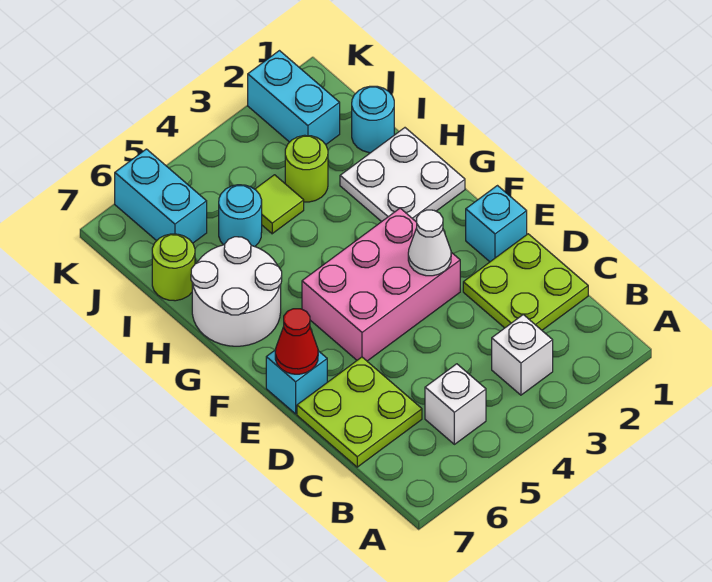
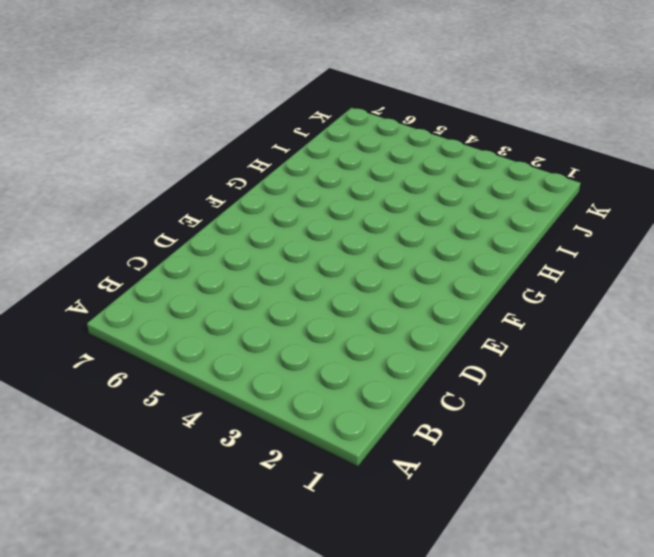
none -> white 1x1 brick [492,315,553,395]
none -> white 1x1 brick [425,364,486,444]
none -> lime 2x2 plate [463,234,588,330]

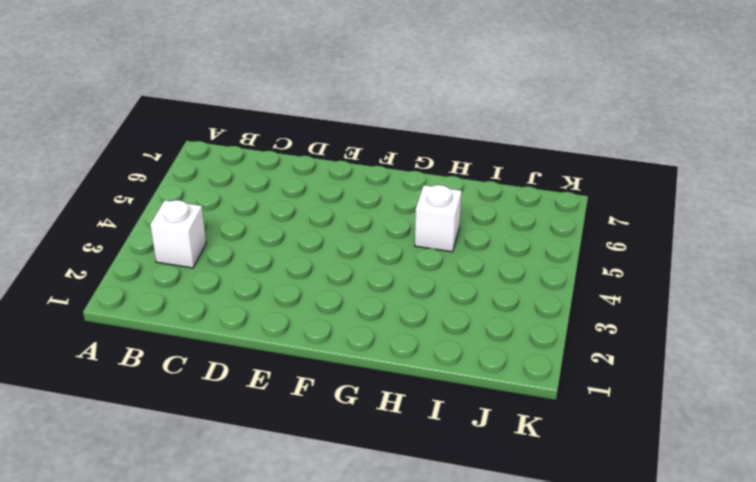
white 1x1 brick [415,185,462,252] -> white 1x1 brick moved to [425,364,486,444]
none -> lime 2x2 plate [463,234,588,330]
none -> lime 2x2 plate [297,357,422,467]
none -> cyan 1x1 brick [466,186,527,262]

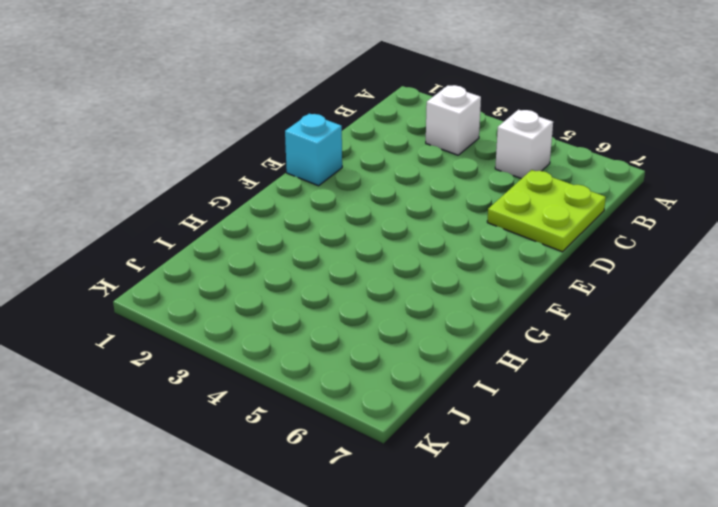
none -> lime 2x2 plate [463,234,588,330]
none -> pink 2x3 brick [302,208,460,361]
none -> cyan 1x1 brick [266,350,327,414]

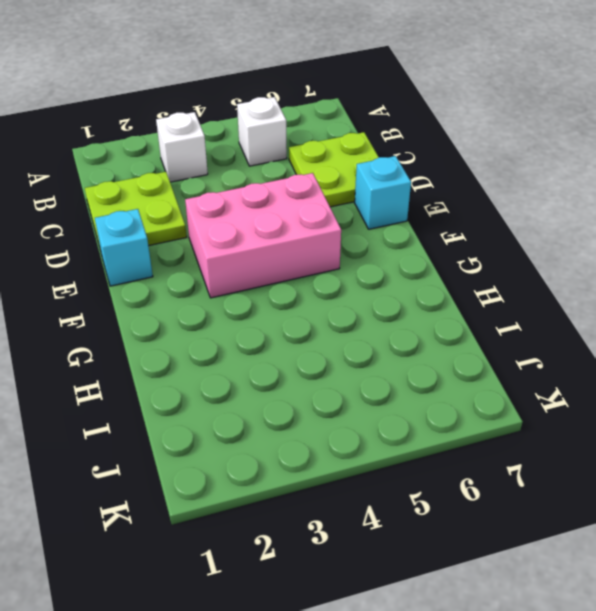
none -> white 2x2 plate [340,128,465,222]
none -> white 2x2 round brick [191,237,282,346]
none -> cyan 1x1 round brick [352,86,394,153]

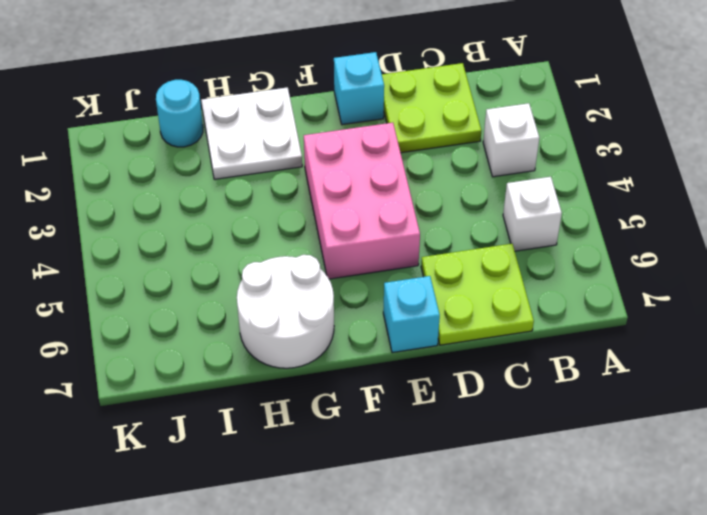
none -> lime 1x1 round brick [285,135,328,202]
none -> lime 1x1 tile [255,175,304,234]
none -> cyan 1x1 round brick [219,185,262,247]

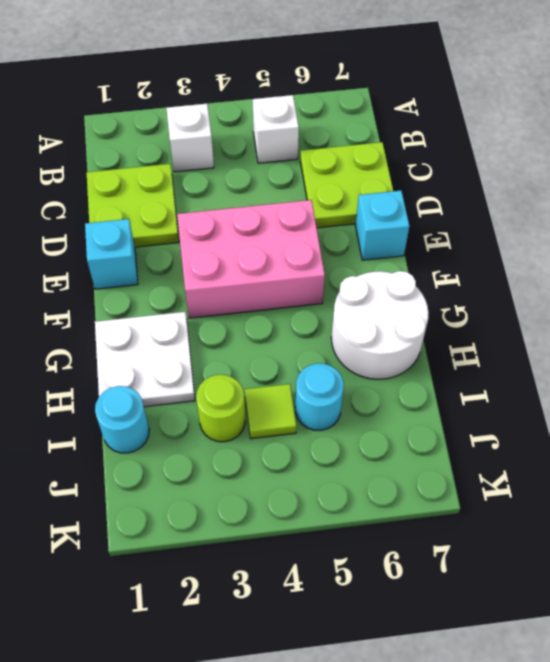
none -> lime 1x1 round brick [152,234,195,301]
none -> cyan 1x2 brick [248,51,340,145]
none -> cyan 1x2 brick [115,149,207,243]

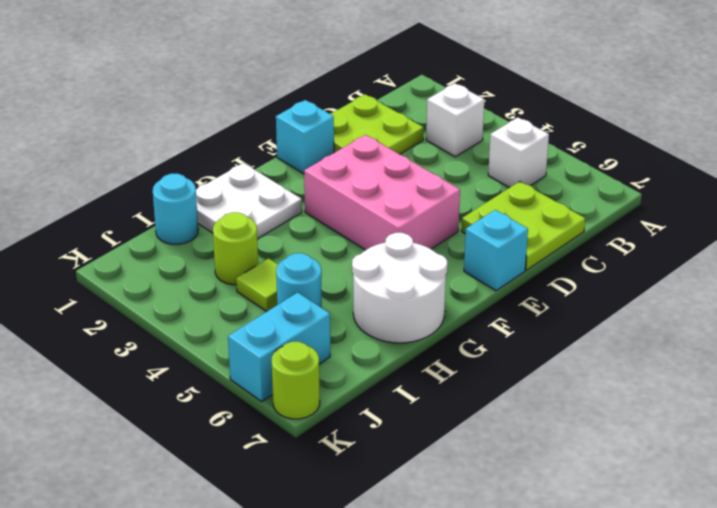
lime 1x1 round brick [272,342,320,419] -> lime 1x1 round brick moved to [152,234,195,301]
none -> cyan 1x2 brick [248,51,340,145]
none -> white 1x1 cone [408,210,451,276]
none -> red 1x1 cone [275,309,318,374]

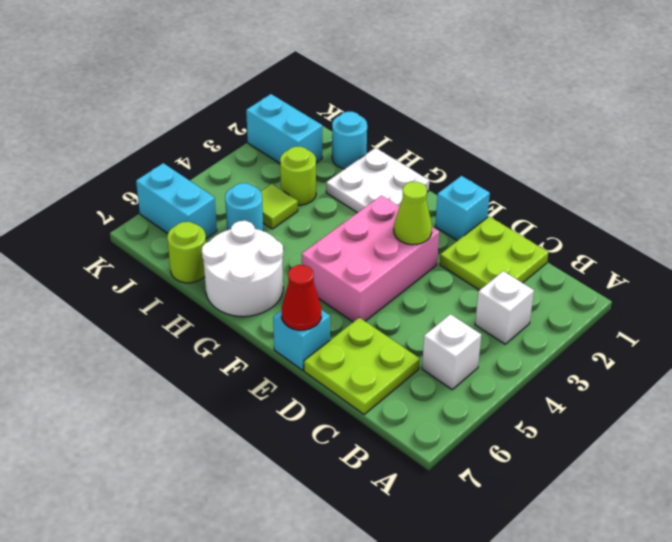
lime 1x1 cone [394,182,432,245] -> white 1x1 cone [408,210,451,276]

